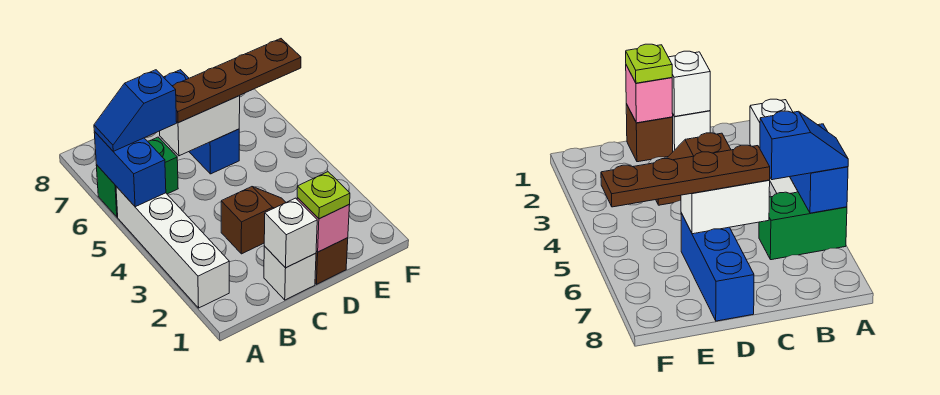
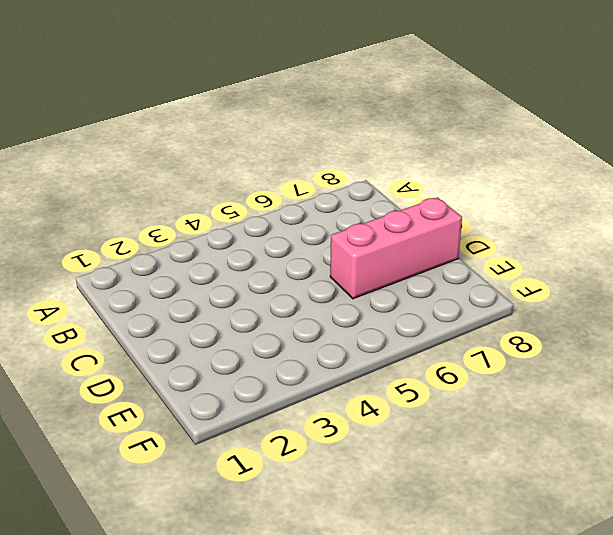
pink 1x3 brick [330,197,462,299] -> blue 1x3 brick [164,70,239,174]
none -> white 1x4 brick [116,187,229,308]
none -> green 1x2 brick [96,137,178,217]
none -> white 1x1 brick [264,246,316,300]

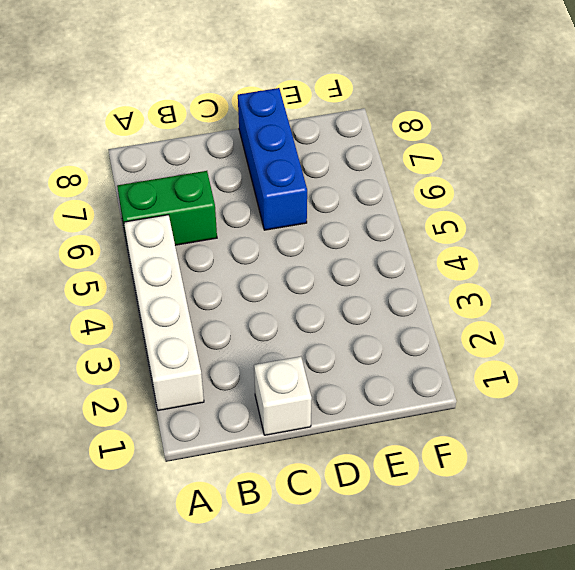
none -> brown 1x2 slope [221,187,286,254]
none -> brown 1x1 brick [315,238,348,284]
none -> blue 1x2 brick [94,132,166,207]

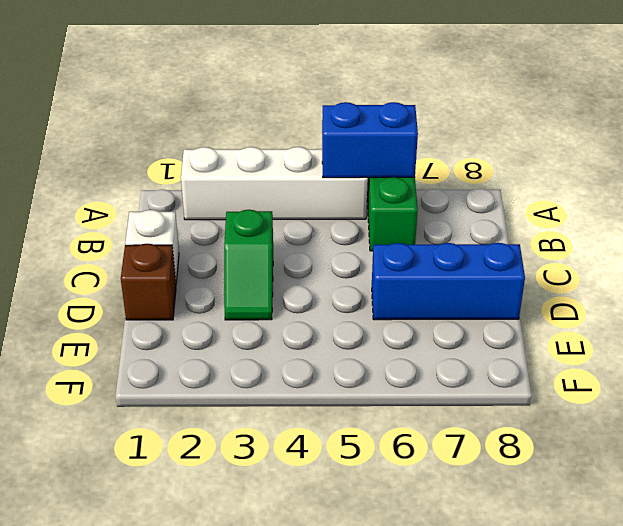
green 1x2 slope [224,210,273,320] -> brown 1x2 slope [221,187,286,254]
none -> white 1x1 brick [264,198,317,268]
none -> white 1x2 brick [160,96,240,156]
none -> pink 1x1 brick [297,198,349,252]

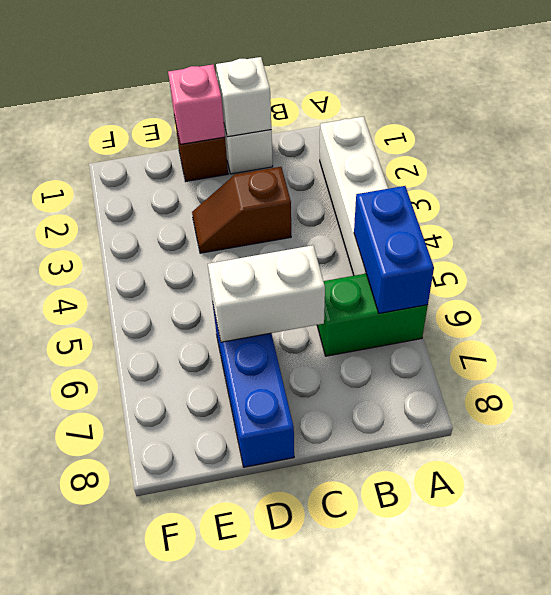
none -> blue 1x2 slope [94,70,177,151]
none -> brown 1x4 plate [173,39,301,123]
none -> lime 1x1 plate [297,172,350,219]

